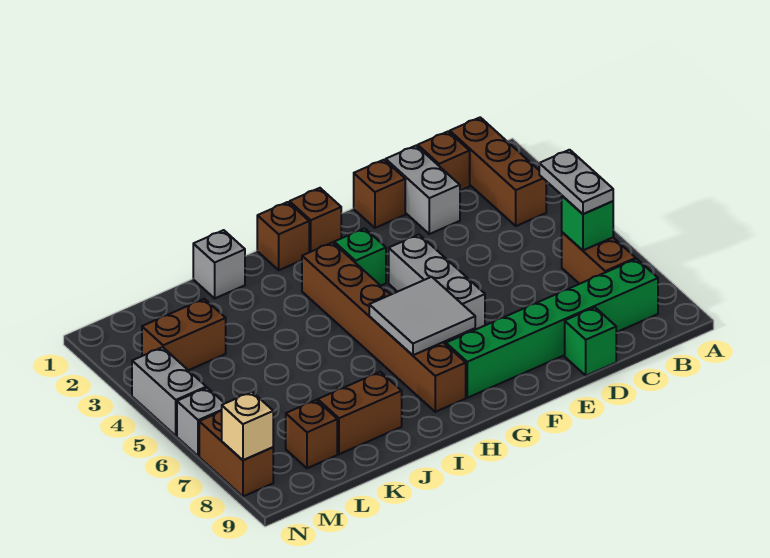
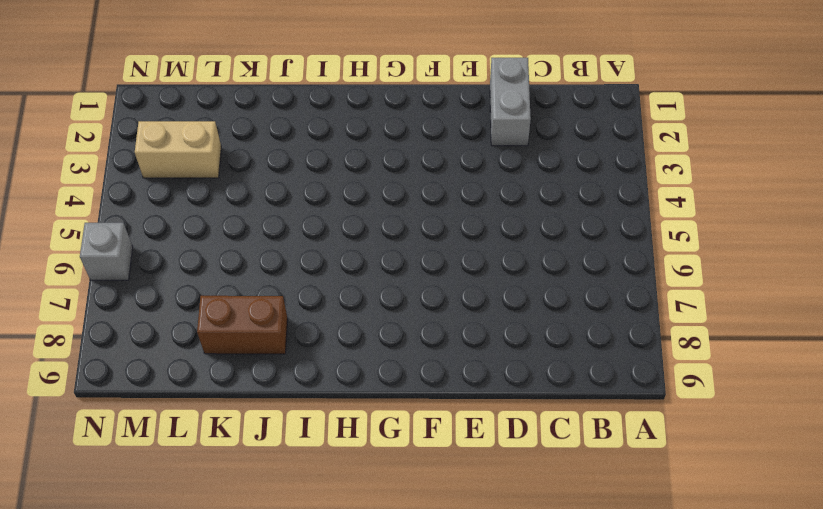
tan 1x2 brick [135,121,221,178] -> brown 1x2 brick [142,299,226,370]
none -> brown 1x3 brick [450,117,546,226]
none -> brown 1x2 brick [562,232,636,284]
none -> green 1x6 brick [446,259,658,398]

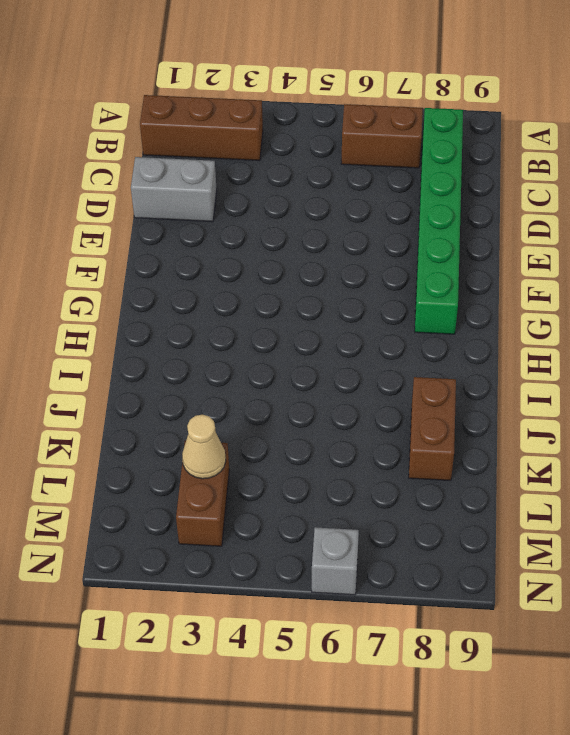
tan 1x1 cone [182,415,226,479] -> none
none -> brown 1x1 brick [418,131,470,191]
none -> green 1x1 brick [565,307,616,376]
none -> brown 1x1 brick [354,160,405,228]

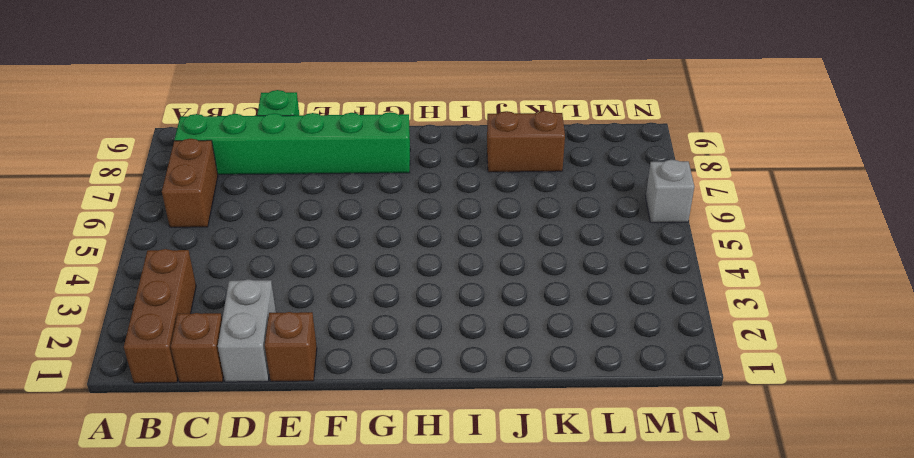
none -> grey 1x3 brick [389,235,485,340]
none -> brown 1x1 brick [290,188,341,252]
none -> green 1x1 brick [334,228,386,286]

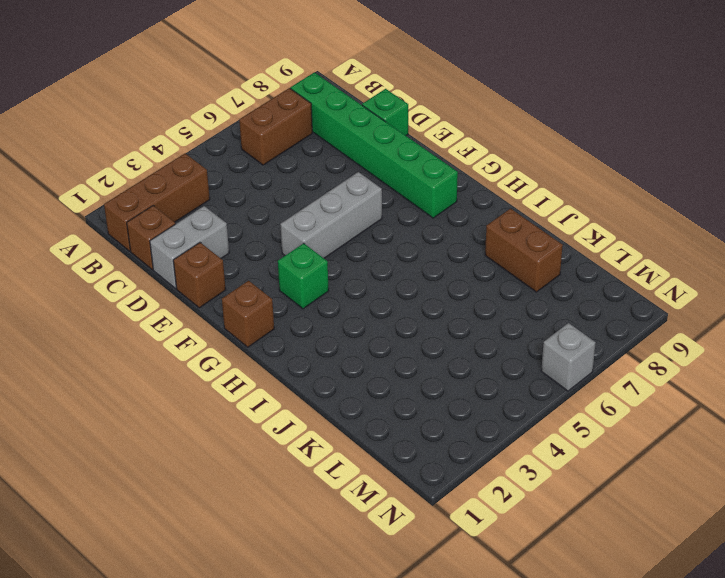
none -> brown 1x1 brick [257,202,309,270]
none -> brown 1x6 brick [302,242,466,412]
none -> grey 1x1 brick [193,230,245,298]

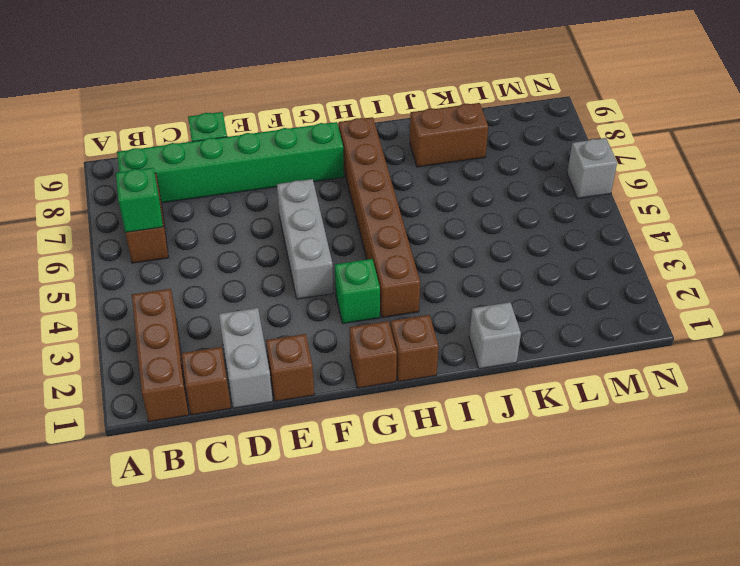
none -> brown 1x2 brick [142,299,226,370]
none -> brown 1x1 brick [286,400,337,468]
none -> grey 1x2 brick [132,347,206,436]

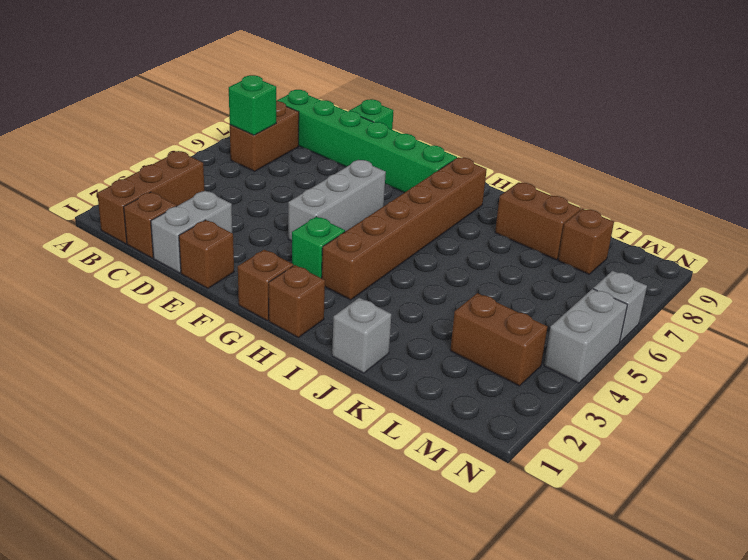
none -> brown 1x2 brick [199,411,273,496]
none -> grey 2x2 tile [369,277,475,355]
none -> tan 1x1 brick [222,392,273,460]

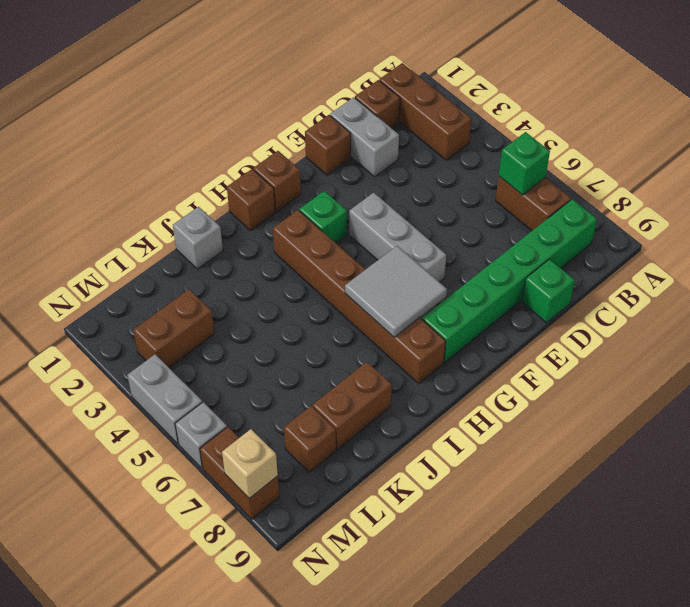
none -> grey 1x2 plate [539,150,613,214]

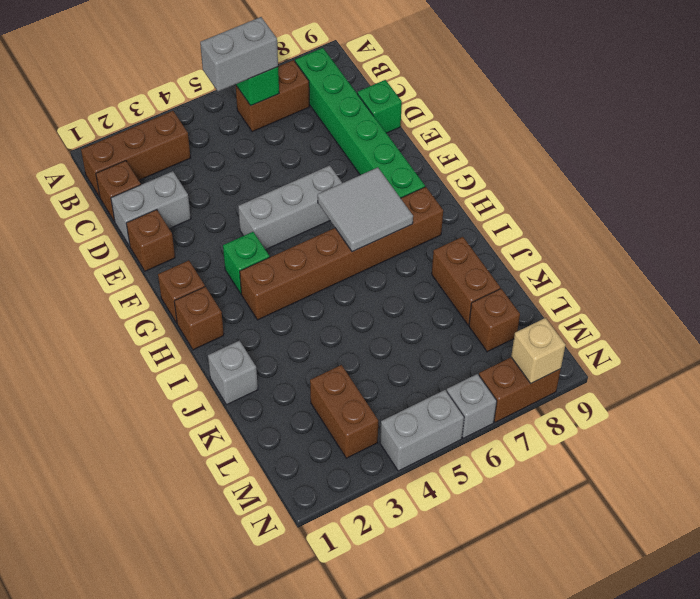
grey 1x2 brick [200,17,278,92] -> grey 1x2 plate [539,150,613,214]

